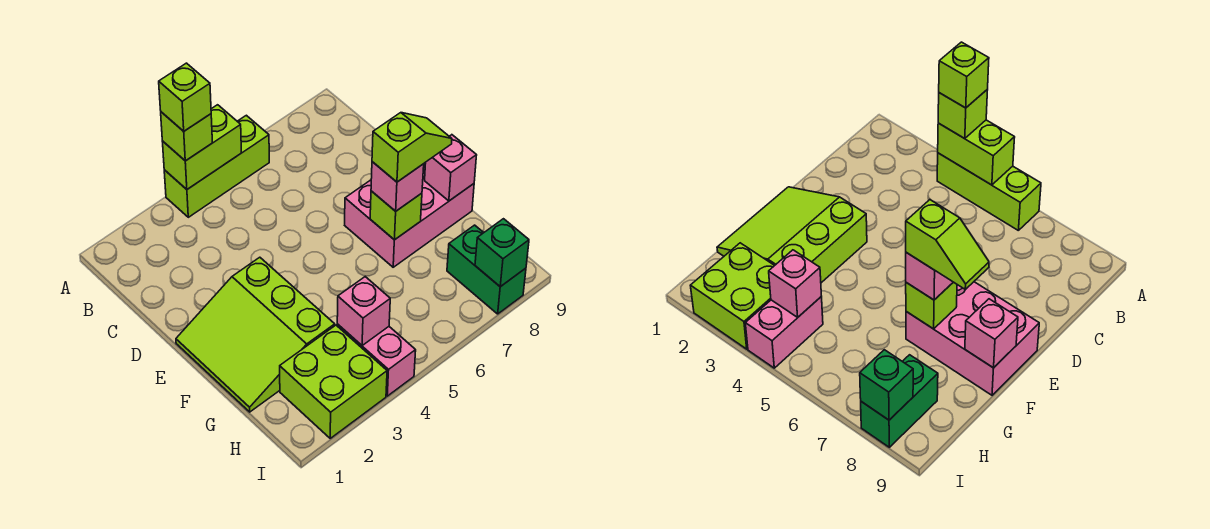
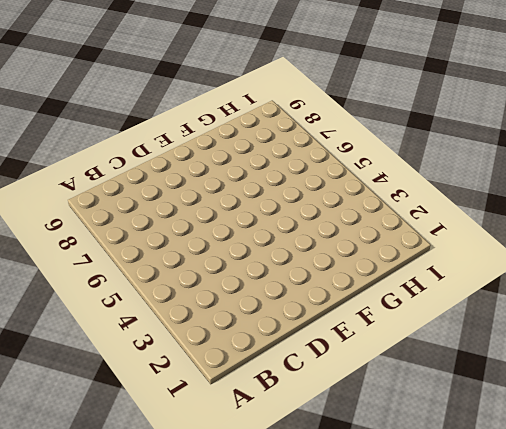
none -> lime 1x3 brick [164,115,269,217]
none -> lime 3x3 slope [176,257,335,412]
none -> pink 2x3 brick [345,162,474,267]

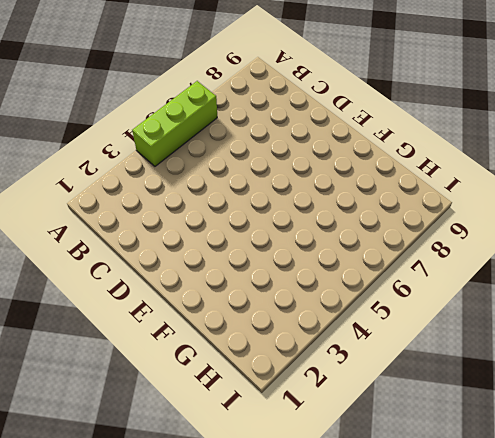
none -> lime 3x3 slope [176,257,335,412]
none -> pink 2x3 brick [345,162,474,267]
none -> lime 2x2 brick [280,325,387,438]

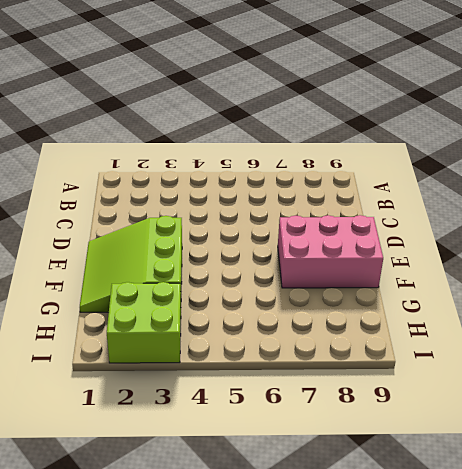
none -> lime 1x3 brick [164,115,269,217]
none -> pink 1x2 brick [337,324,416,396]
none -> green 1x2 brick [447,225,526,314]

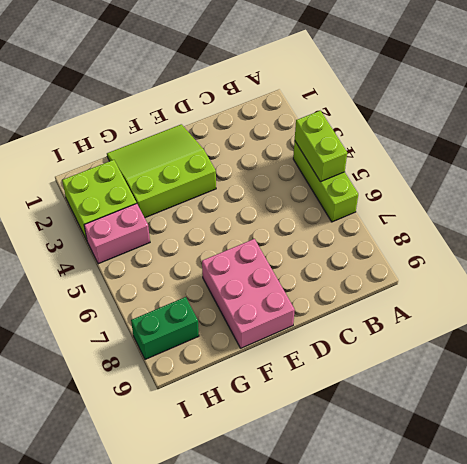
none -> lime 1x1 brick [370,191,422,240]
none -> pink 1x1 brick [425,135,477,201]
none -> pink 1x1 brick [337,277,390,345]

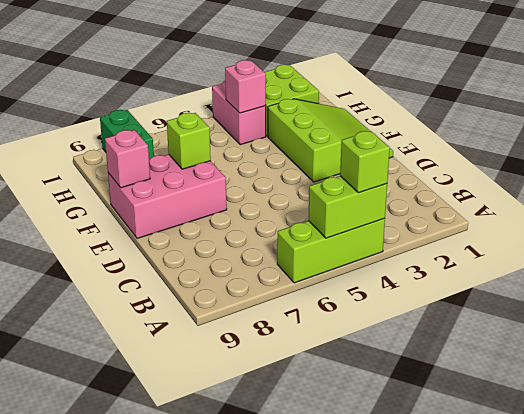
none -> green 1x1 brick [475,219,529,287]
none -> pink 1x1 brick [371,162,424,211]
none -> lime 1x1 brick [159,63,211,131]

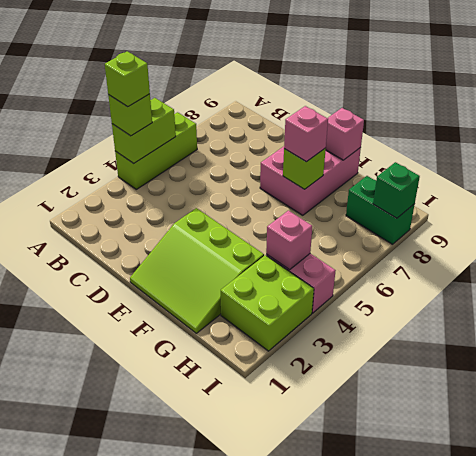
none -> lime 1x2 slope [372,113,452,182]

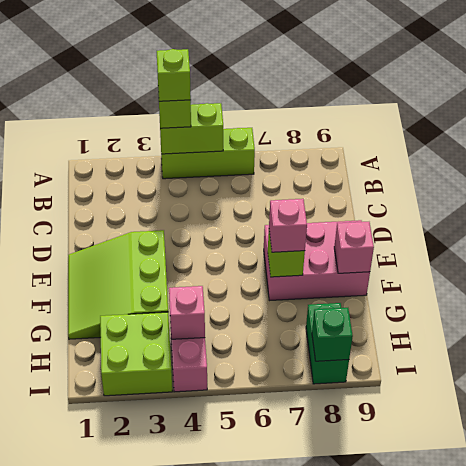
none -> lime 1x2 slope [372,113,452,182]

